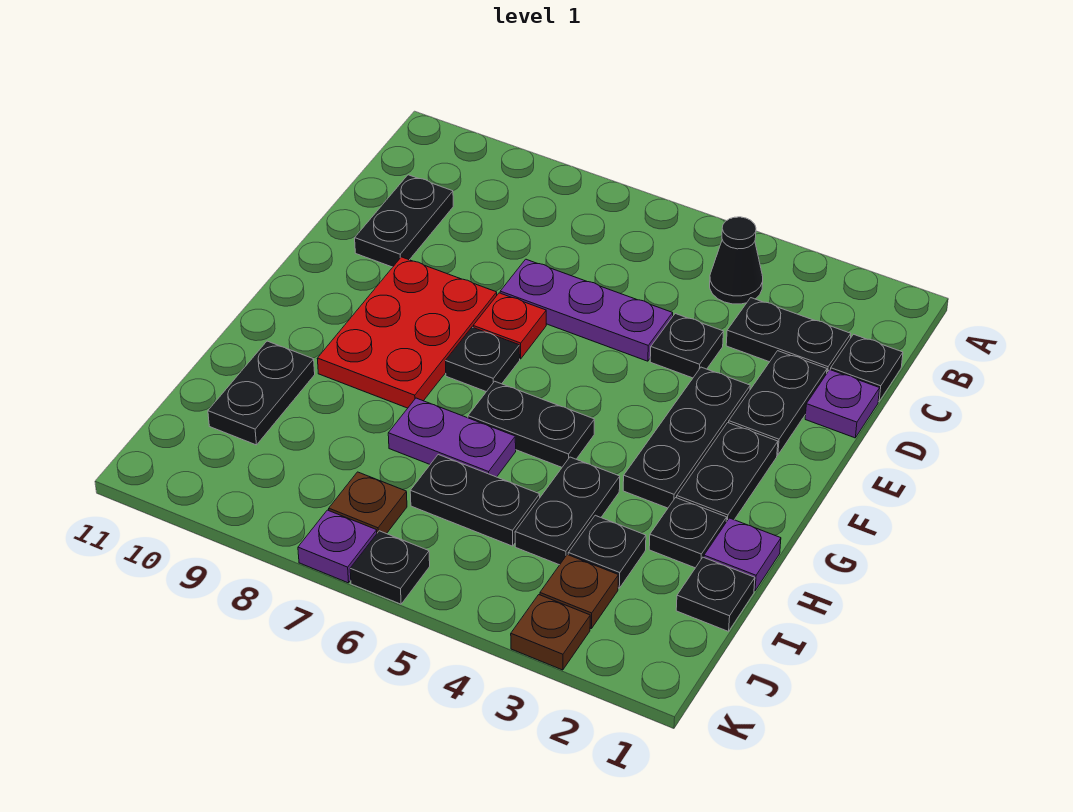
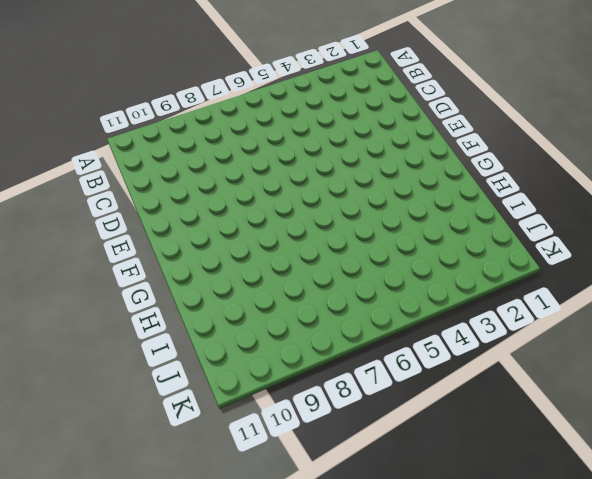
none -> black 1x1 cone [710,217,763,304]
none -> black 1x1 plate [831,334,903,402]
none -> black 1x2 plate [726,298,851,373]

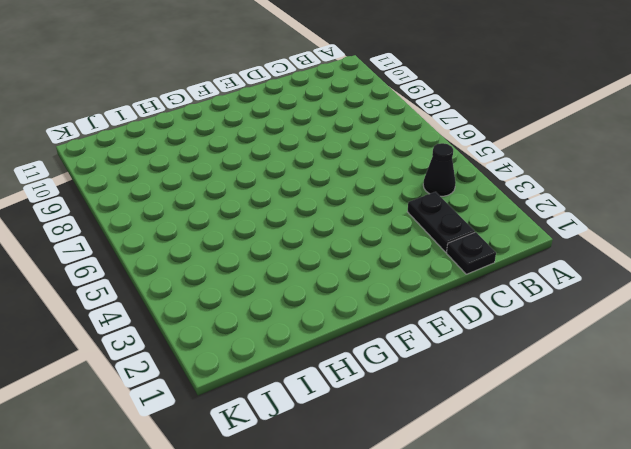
none -> black 1x2 plate [355,175,453,267]
none -> purple 1x1 plate [805,370,880,438]
none -> black 1x2 plate [729,351,827,455]

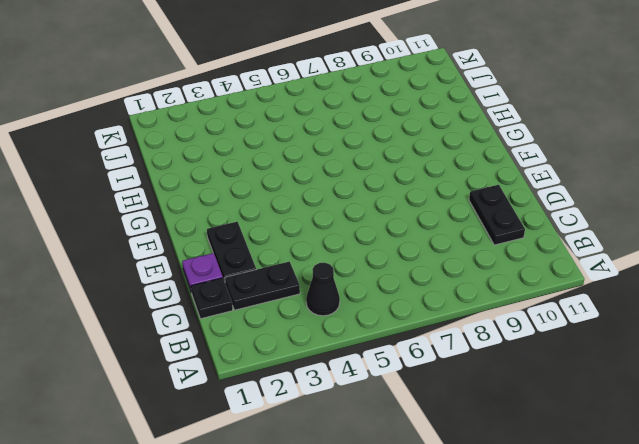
none -> black 1x1 plate [650,314,724,378]
none -> purple 1x3 plate [500,259,673,361]
none -> black 1x3 plate [623,367,750,508]

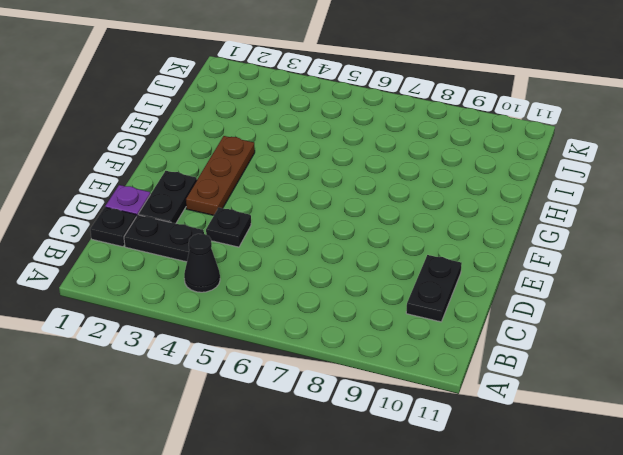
brown 1x3 plate [186,136,255,215] -> black 1x3 plate [623,367,750,508]
none -> purple 1x3 plate [500,259,673,361]
none -> red 1x1 plate [473,293,546,359]
none -> red 2x3 plate [317,257,497,408]

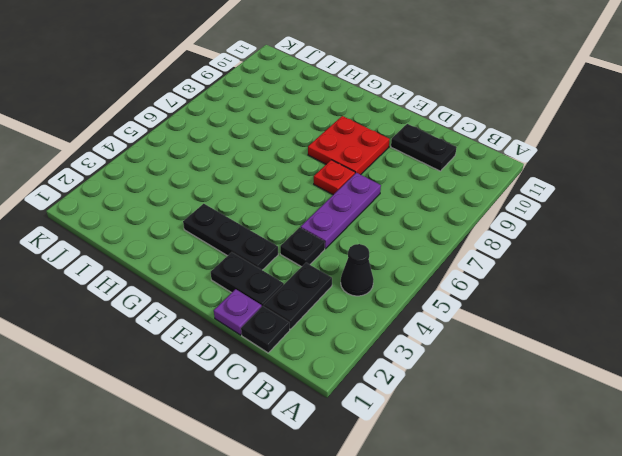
red 2x2 plate [308,116,390,175] -> red 2x3 plate [317,257,497,408]
none -> black 1x2 plate [677,423,778,522]
none -> black 1x1 plate [446,327,520,392]
none -> black 1x2 plate [468,381,594,467]

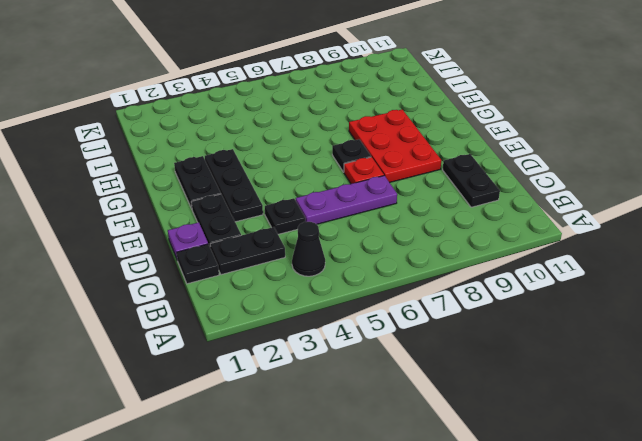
none -> black 1x2 plate [468,381,594,467]
none -> purple 1x1 plate [704,518,781,591]
none -> black 1x1 plate [649,498,727,568]

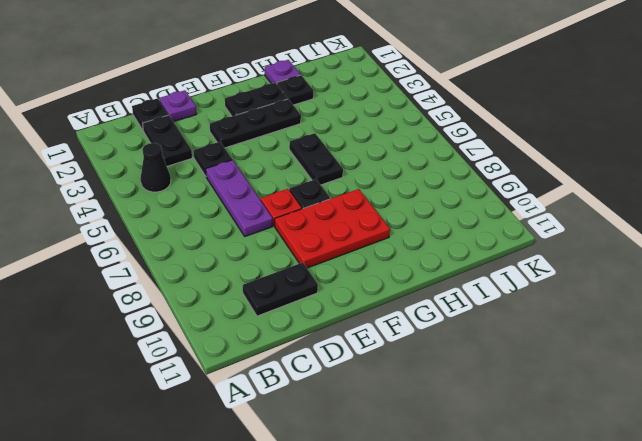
none -> black 1x2 plate [729,351,827,455]
none -> black 1x2 plate [515,457,620,565]
none -> purple 1x2 plate [388,398,516,477]

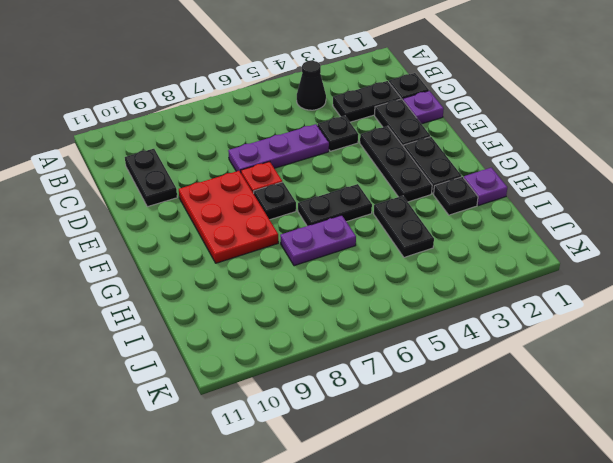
none -> black 1x2 plate [208,341,315,445]
none -> black 1x1 plate [676,557,755,631]
none -> black 1x1 plate [568,515,646,588]

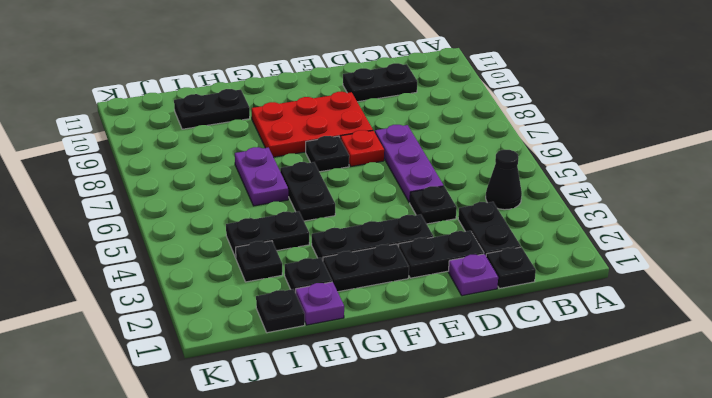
none -> black 1x2 plate [410,455,540,546]
none -> brown 1x1 plate [540,555,618,628]
none -> brown 1x1 plate [329,472,407,534]

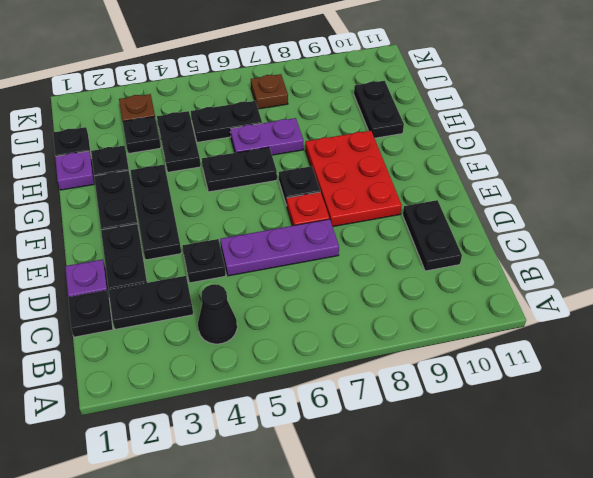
none -> brown 1x1 plate [511,595,590,670]
none -> black 1x1 plate [350,531,430,604]
none -> purple 1x1 plate [298,510,377,583]

